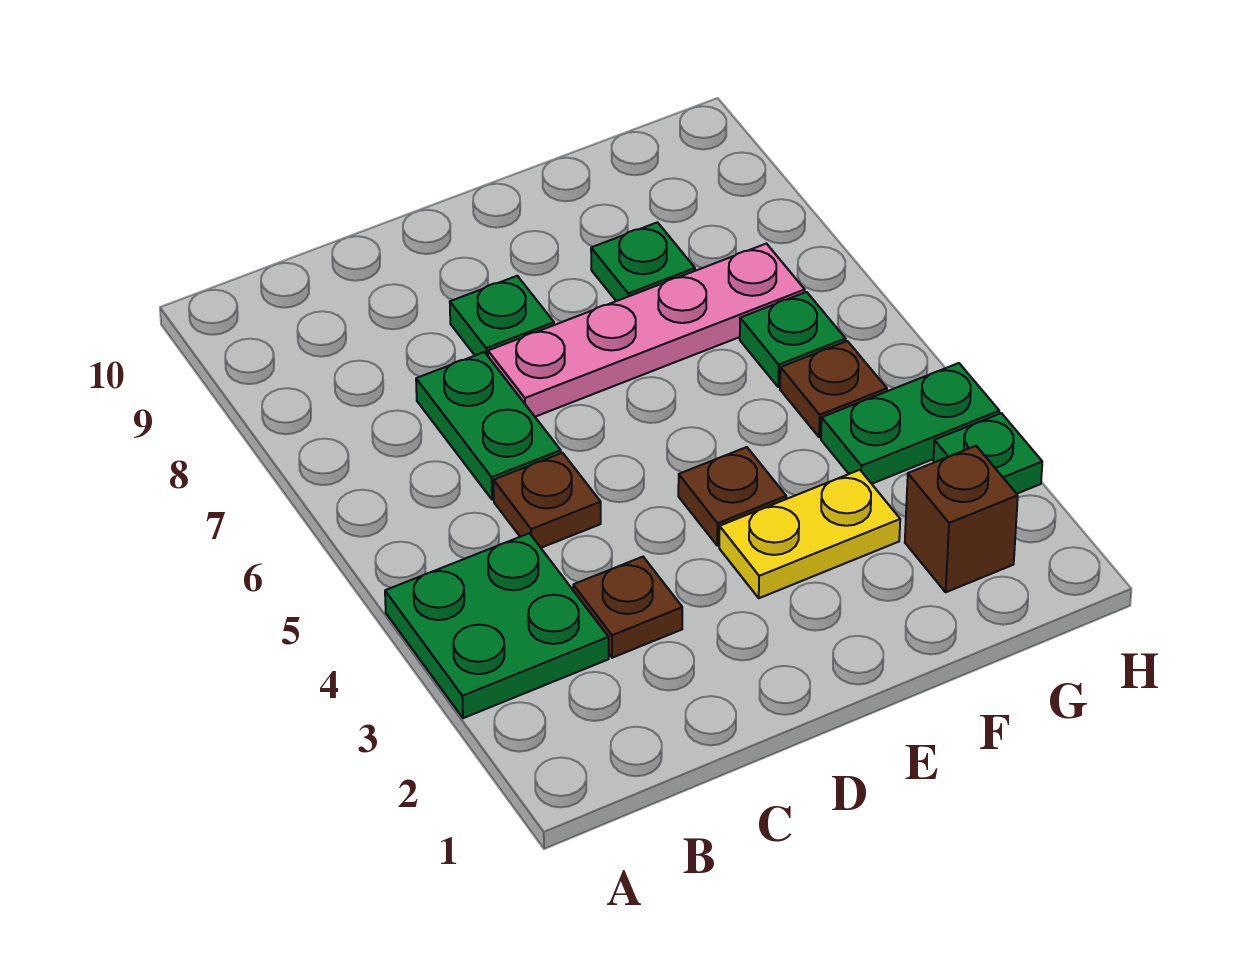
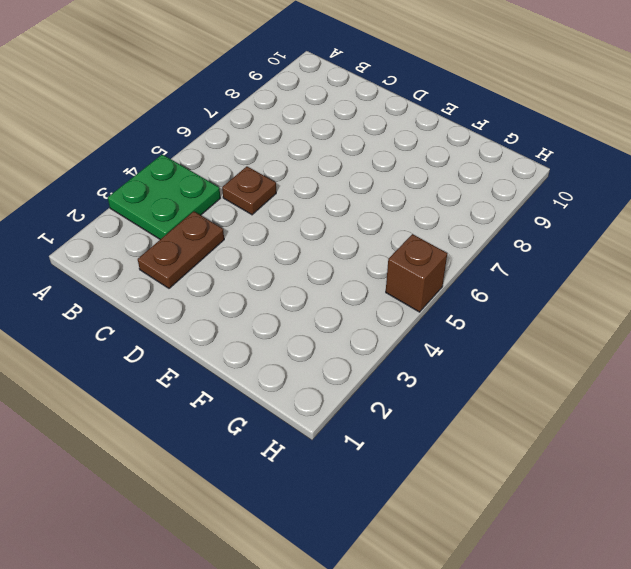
brown 1x2 plate [138,211,224,288] -> brown 1x1 plate [573,557,682,658]
brown 1x1 brick [386,234,447,312] -> brown 1x1 brick moved to [905,446,1018,592]
none -> green 1x2 plate [416,352,561,500]
none -> pink 1x4 plate [488,244,805,417]
none -> green 1x1 plate [450,276,554,356]

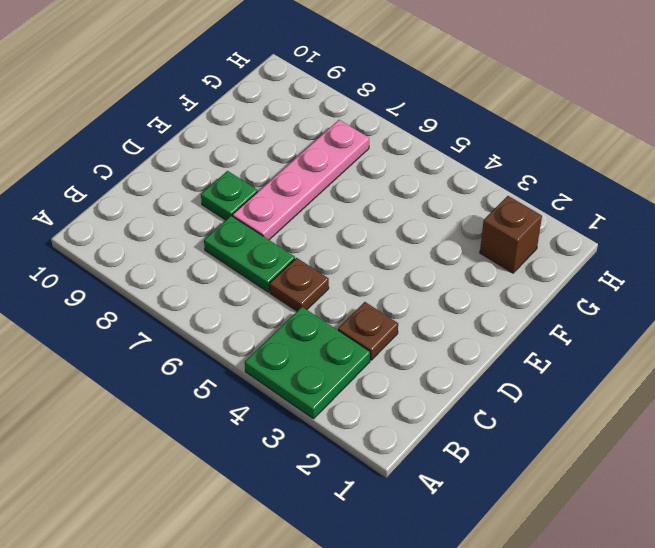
none -> yellow 1x2 plate [719,470,900,598]
none -> brown 1x1 plate [678,447,786,546]
none -> green 1x1 plate [591,222,695,301]

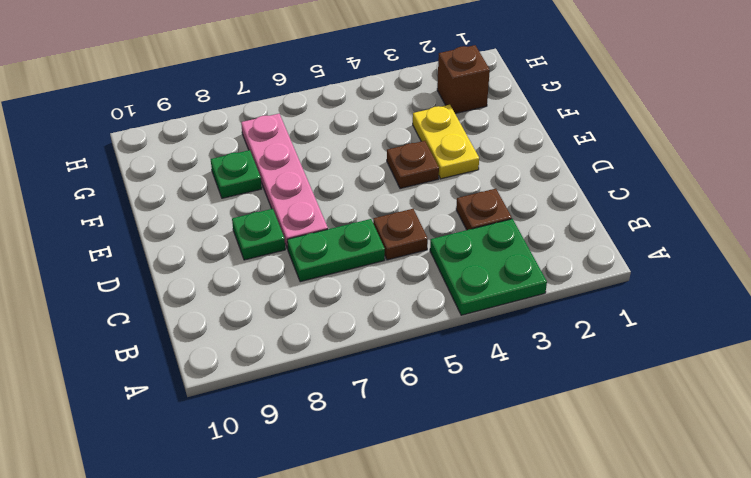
none -> green 1x2 plate [821,363,999,484]
none -> brown 1x1 plate [780,341,887,437]
none -> green 1x1 plate [740,292,846,387]

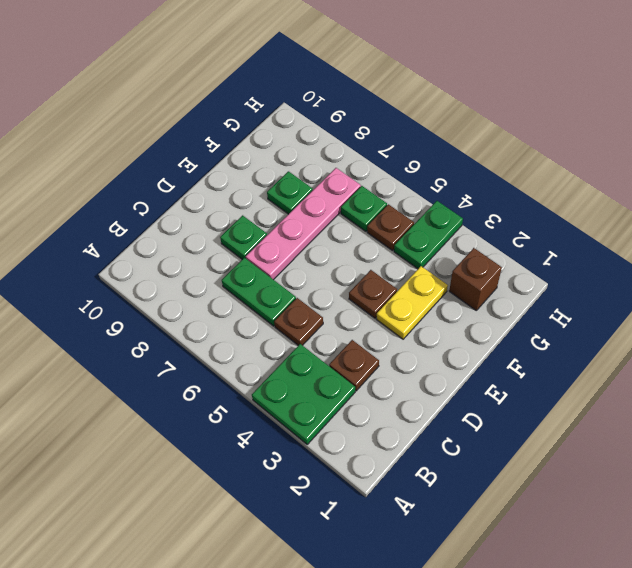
none -> green 1x1 plate [933,413,1042,494]

